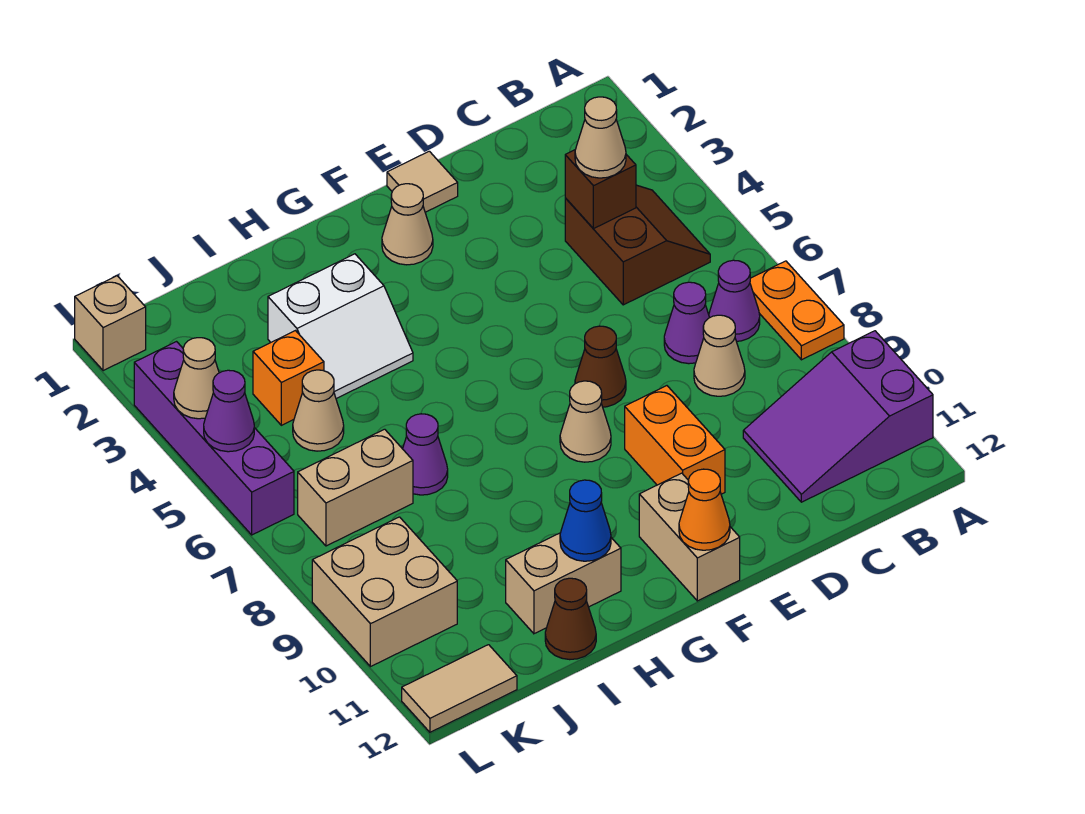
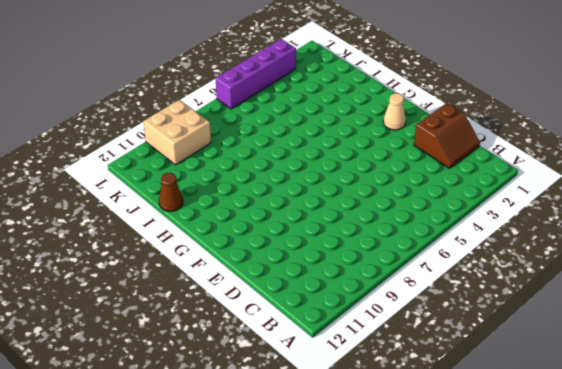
brown 2x2 slope [414,103,480,168] -> brown 2x2 slope moved to [565,185,710,305]
none -> orange 1x2 plate [750,261,844,360]
none -> purple 2x3 slope [743,331,933,502]
none -> purple 1x1 cone [709,260,760,341]

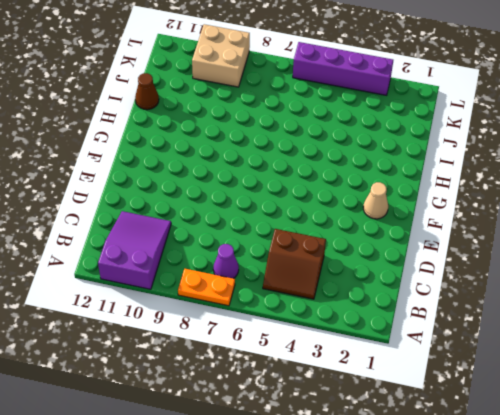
none -> purple 1x1 cone [664,282,709,364]
none -> tan 1x1 cone [694,315,745,396]
none -> tan 1x1 tile [387,151,458,212]

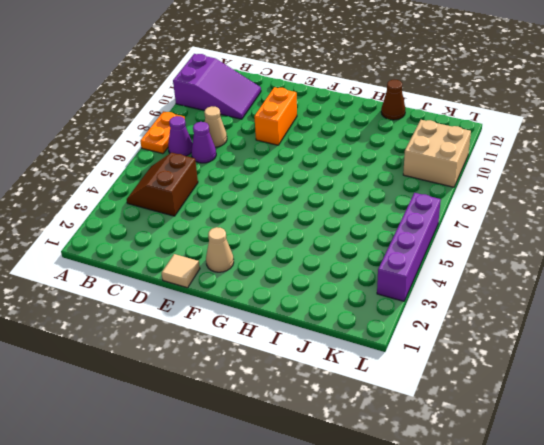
none -> brown 1x1 cone [575,326,626,407]
none -> tan 1x1 cone [560,381,611,462]
none -> tan 1x2 brick [639,473,740,601]

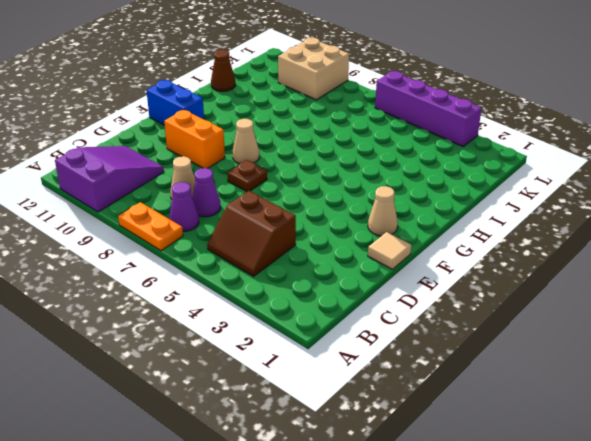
brown 1x1 plate [227,160,267,191] -> brown 1x1 cone [575,326,626,407]
blue 1x2 brick [146,80,204,125] -> tan 1x2 brick [639,473,740,601]
none -> white 2x2 slope [268,254,413,399]
none -> tan 1x2 brick [506,533,621,634]
none -> purple 1x1 cone [403,414,448,495]

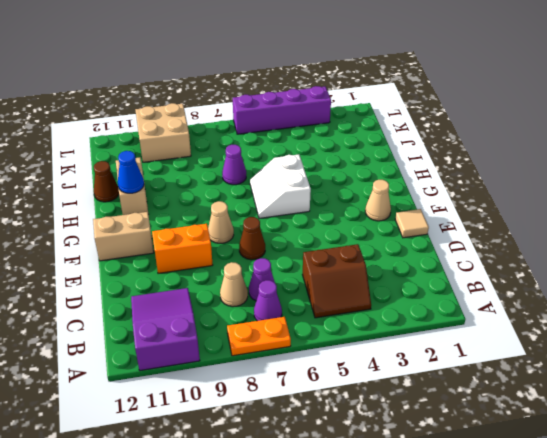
white 2x2 slope [250,154,311,218] -> white 2x2 slope moved to [268,254,413,399]
none -> orange 1x1 brick [253,331,324,425]
none -> tan 1x1 cone [293,370,344,451]
none -> tan 1x2 brick [298,429,413,546]

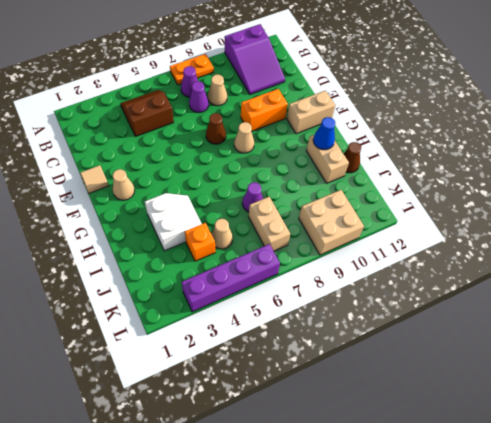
none -> tan 1x2 tile [402,645,517,732]
none -> tan 1x1 brick [75,276,146,371]
none -> brown 1x1 brick [565,150,636,229]

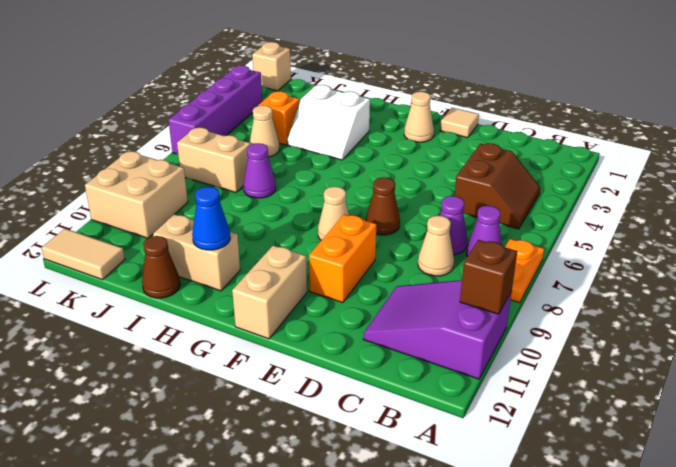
brown 1x1 brick [460,240,517,314] -> brown 1x1 brick moved to [565,150,636,229]
none -> orange 1x1 cone [679,469,730,550]
none -> tan 1x1 cone [174,338,219,419]
none -> purple 1x1 cone [204,370,254,452]

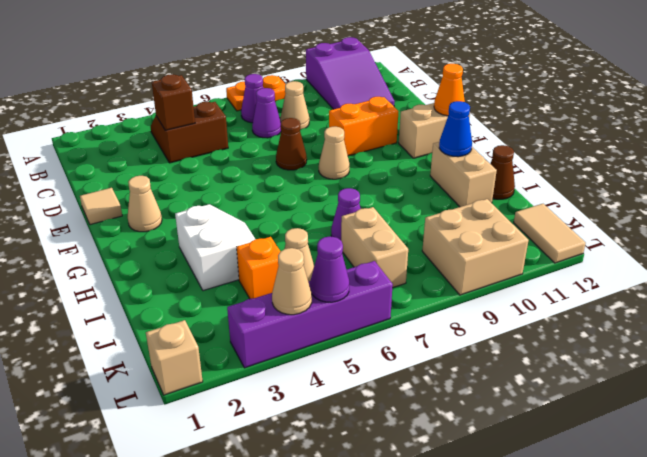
none -> tan 1x1 cone [575,97,626,178]

